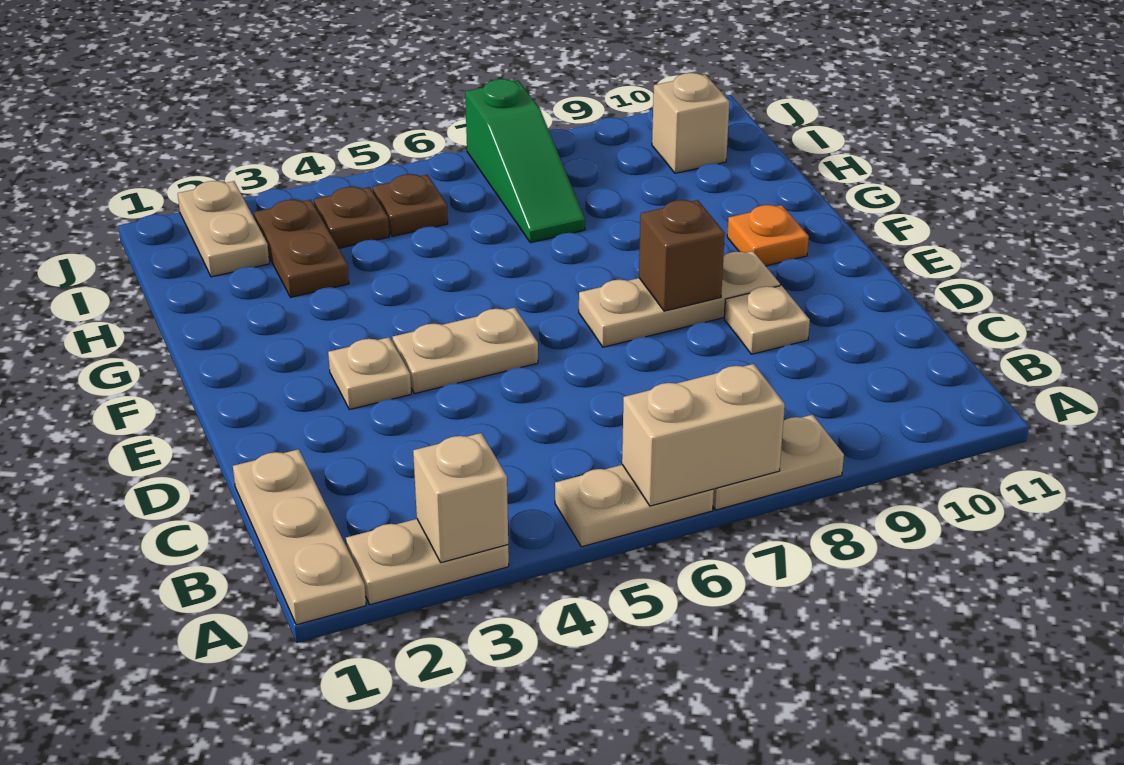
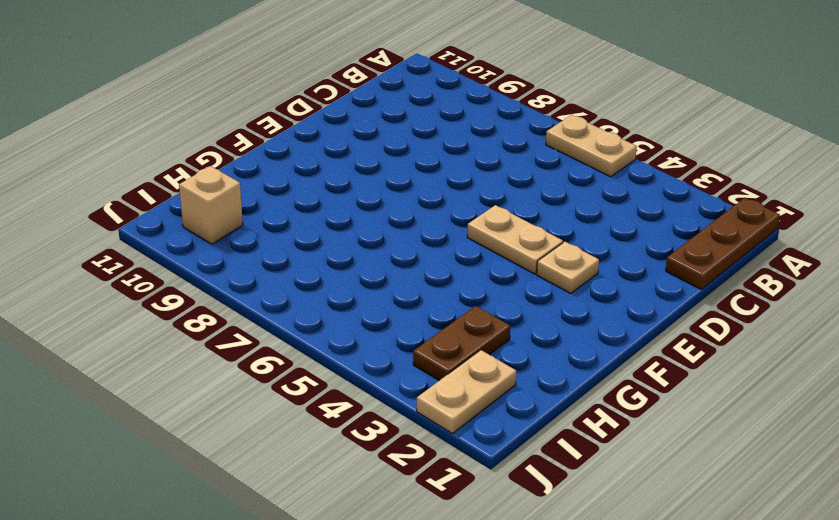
brown 1x3 plate [666,198,780,289] -> tan 1x3 plate [233,449,366,625]
none -> tan 1x2 plate [346,519,509,605]
none -> tan 1x2 plate [713,415,844,510]
none -> tan 1x1 plate [724,286,810,354]

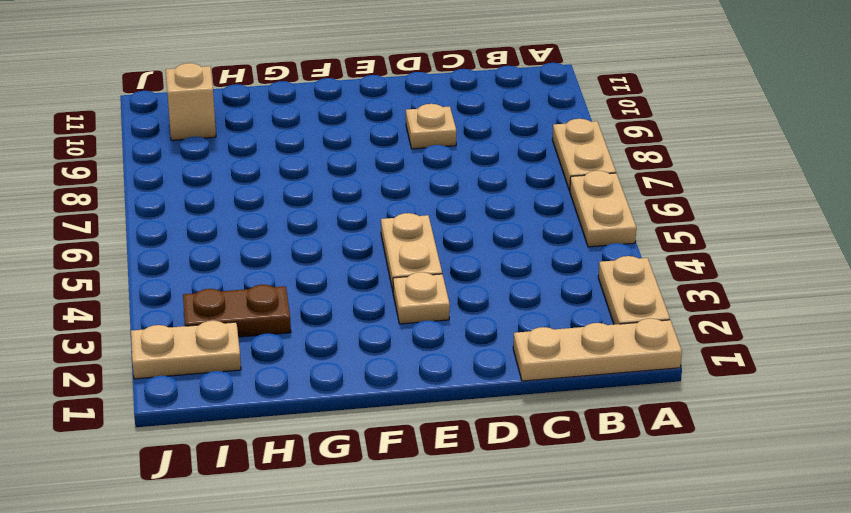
none -> tan 1x3 plate [579,251,780,347]
none -> orange 1x1 plate [727,205,809,266]
none -> green 1x3 slope [465,79,585,243]

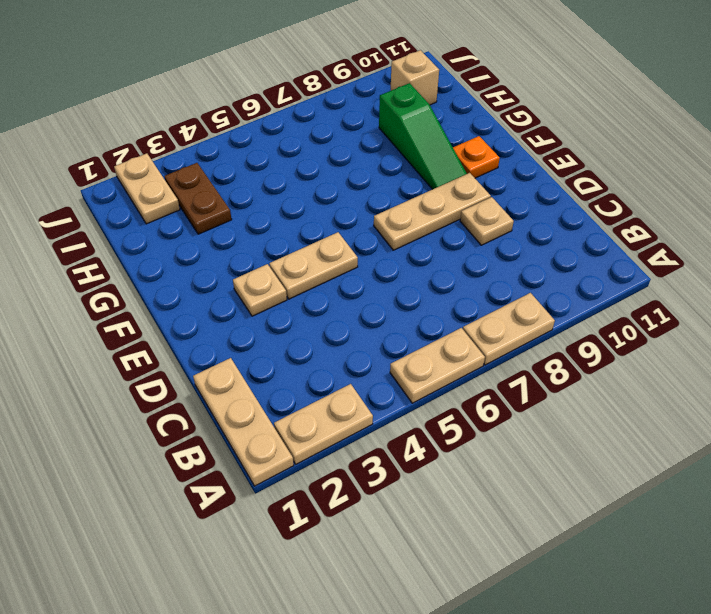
green 1x3 slope [379,83,467,189] -> green 1x3 slope moved to [465,79,585,243]
none -> brown 1x1 plate [314,187,389,248]
none -> brown 1x1 plate [372,174,448,236]
none -> tan 1x1 brick [413,433,508,563]

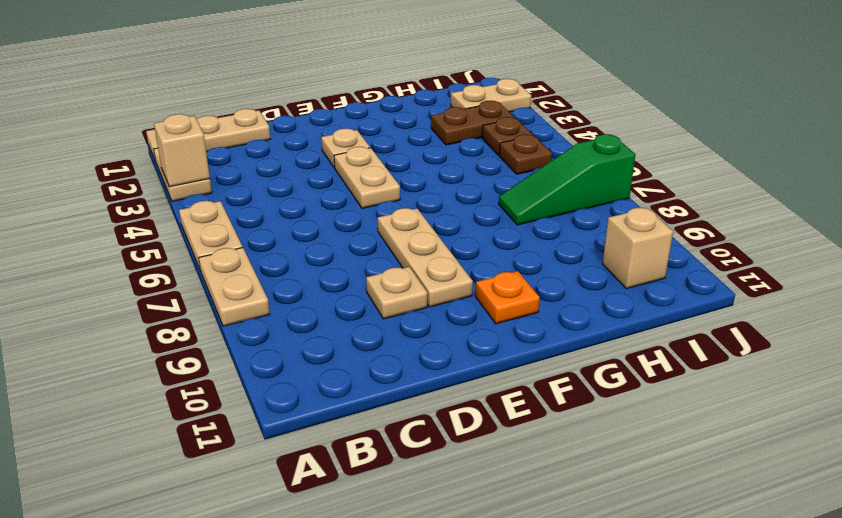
none -> tan 1x2 brick [622,364,785,506]
none -> brown 1x1 brick [639,200,725,311]

